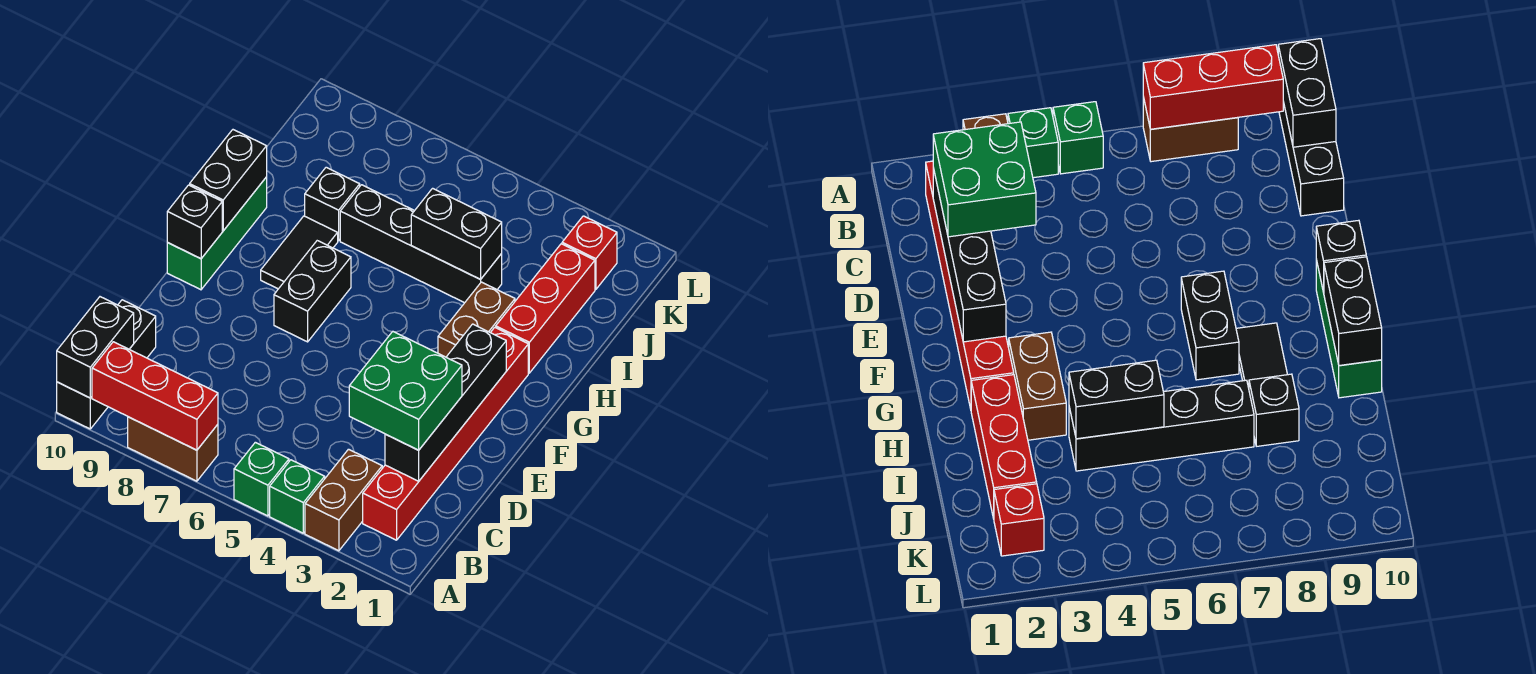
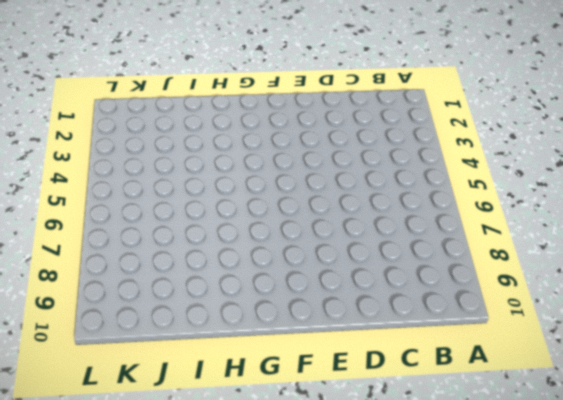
none -> brown 1x2 brick [305,449,382,551]
none -> green 1x1 brick [270,460,325,533]
none -> green 1x1 brick [234,442,289,516]

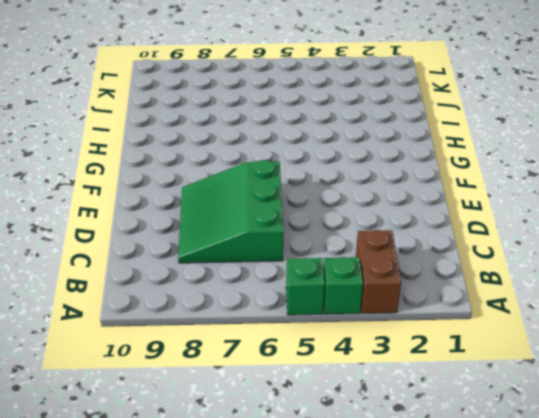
green 3x3 slope [178,160,283,263] -> none
none -> brown 1x2 brick [128,417,218,481]
none -> black 1x3 brick [57,300,156,429]
none -> red 1x6 brick [363,327,528,540]

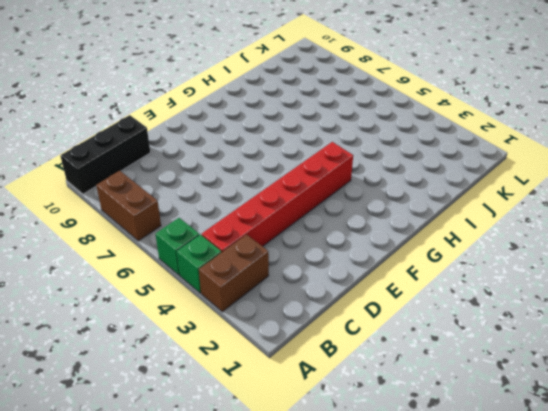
red 1x6 brick [202,142,353,252] -> red 1x6 brick moved to [363,327,528,540]
none -> black 1x2 brick [274,241,351,342]
none -> green 1x3 brick [167,177,267,290]
none -> brown 1x2 brick [438,282,515,357]

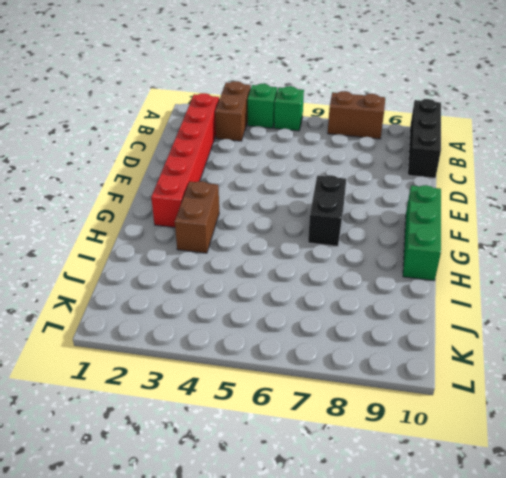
none -> black 1x2 tile [261,216,338,289]
none -> red 1x3 brick [496,244,595,373]
none -> black 1x4 brick [340,185,502,303]

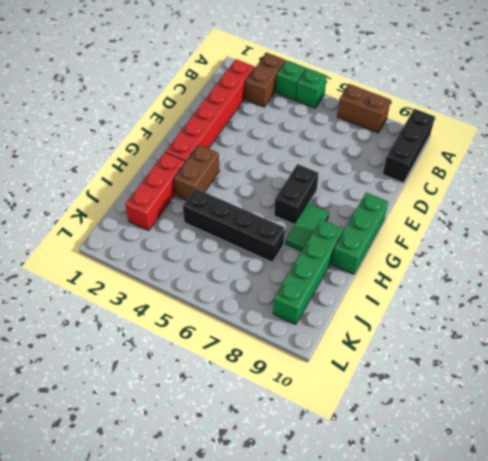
green 1x2 tile [285,203,329,251] -> black 1x2 tile [261,216,338,289]
green 1x4 brick [273,219,343,325] -> none
none -> black 1x1 brick [305,167,360,241]
none -> red 1x1 brick [562,216,617,289]
none -> red 1x3 brick [92,342,218,450]

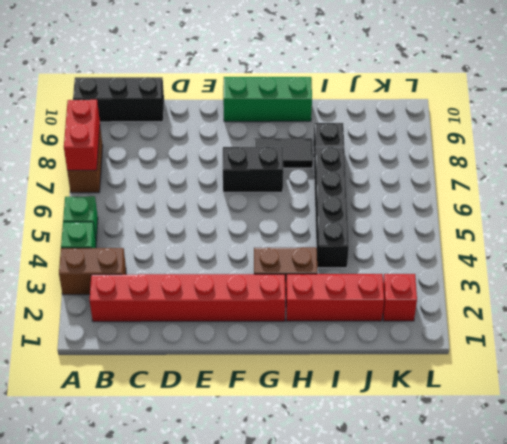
red 1x2 brick [64,100,100,170] -> red 1x3 brick [92,342,218,450]
none -> black 1x2 brick [57,297,134,398]
none -> black 1x4 brick [385,324,506,481]
none -> black 1x1 brick [167,185,222,259]

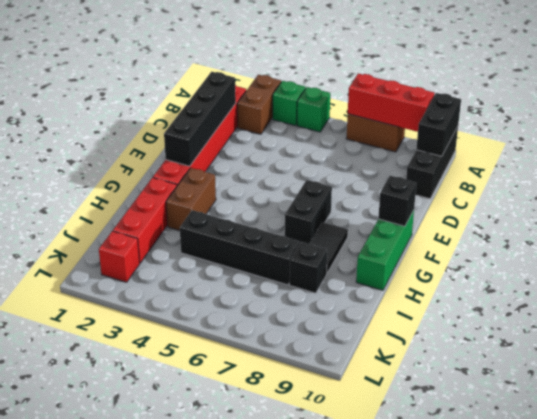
none -> black 1x2 brick [190,130,267,231]
none -> black 1x2 brick [411,188,502,279]
none -> green 2x2 brick [349,331,462,450]

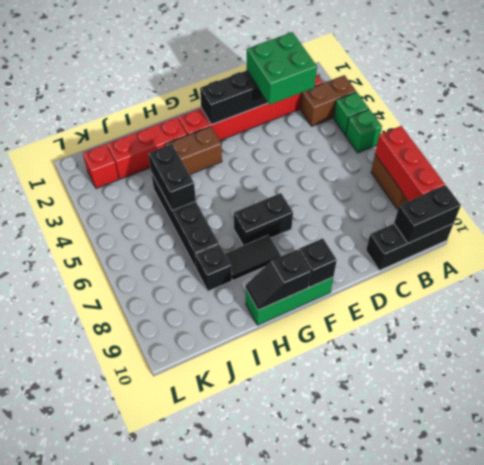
black 1x2 slope [246,250,311,310] -> black 1x2 brick [190,130,267,231]

